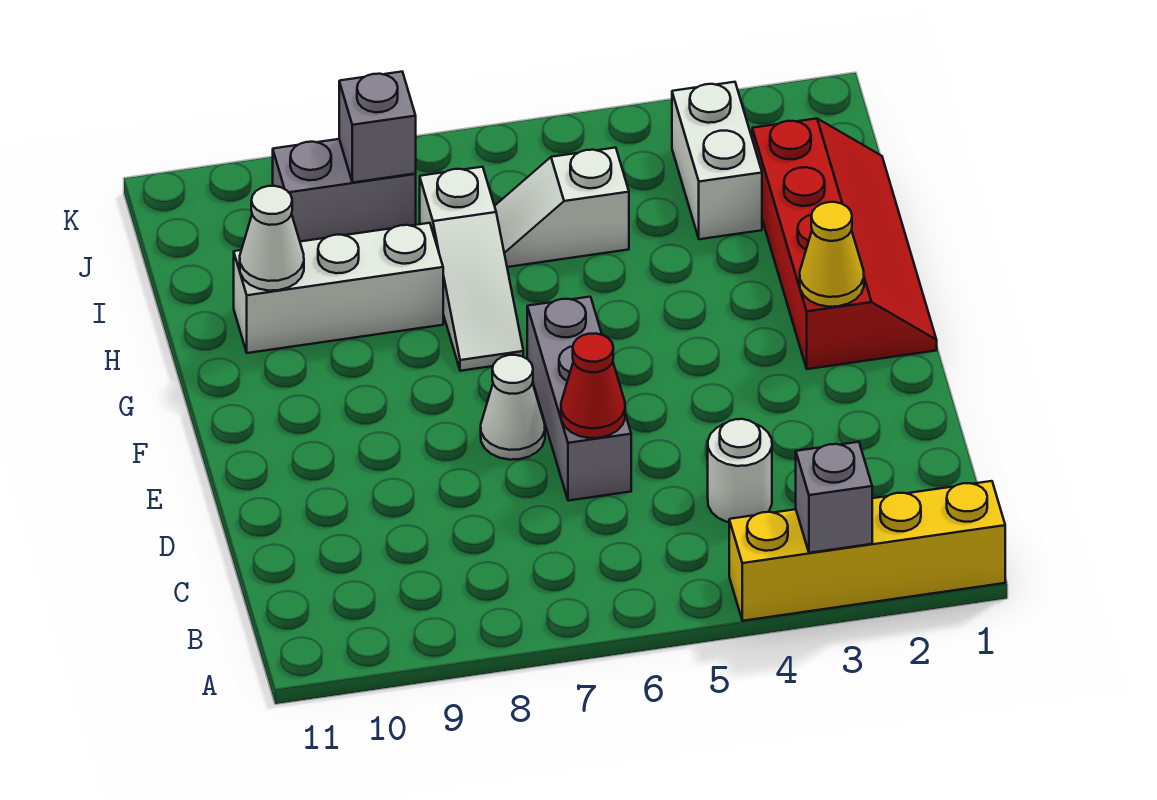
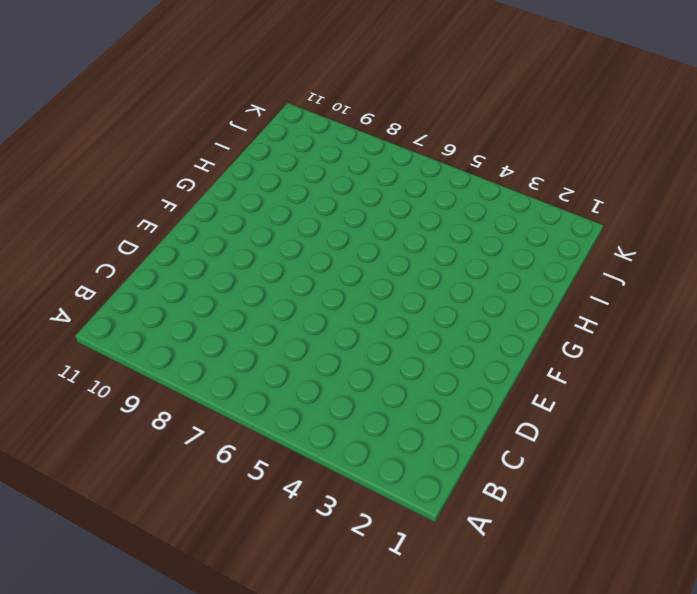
none -> yellow 1x4 brick [729,481,1005,621]
none -> white 1x1 round brick [708,419,772,522]
none -> grey 1x3 brick [527,297,631,501]

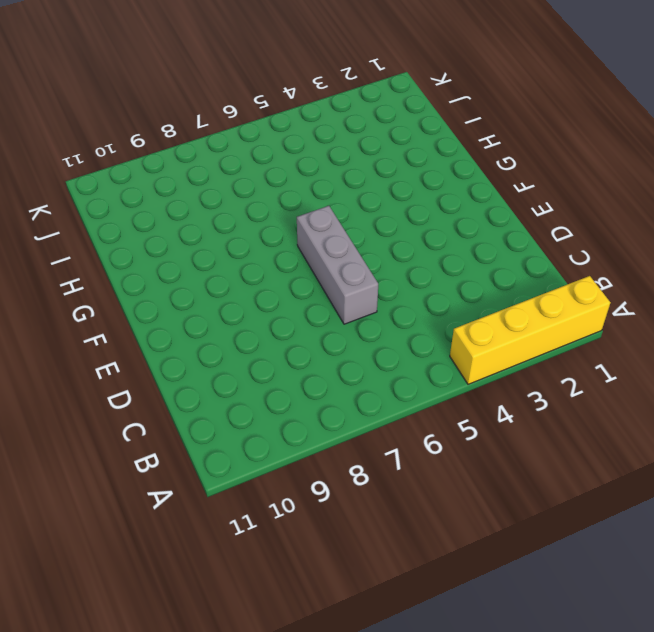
none -> white 1x1 round brick [708,419,772,522]
none -> white 1x1 cone [481,355,545,460]
none -> red 2x4 slope [752,119,937,369]

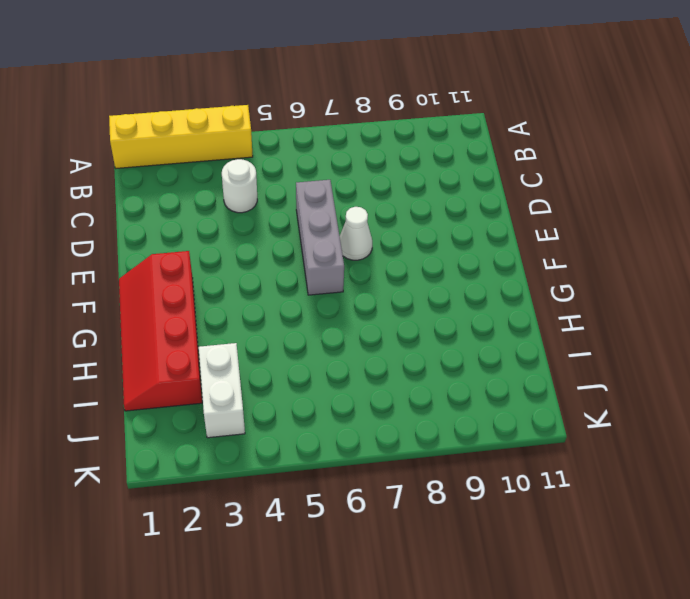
none -> white 1x3 slope [420,167,523,371]
none -> white 1x3 brick [234,223,443,353]
none -> white 1x2 slope [495,148,629,267]

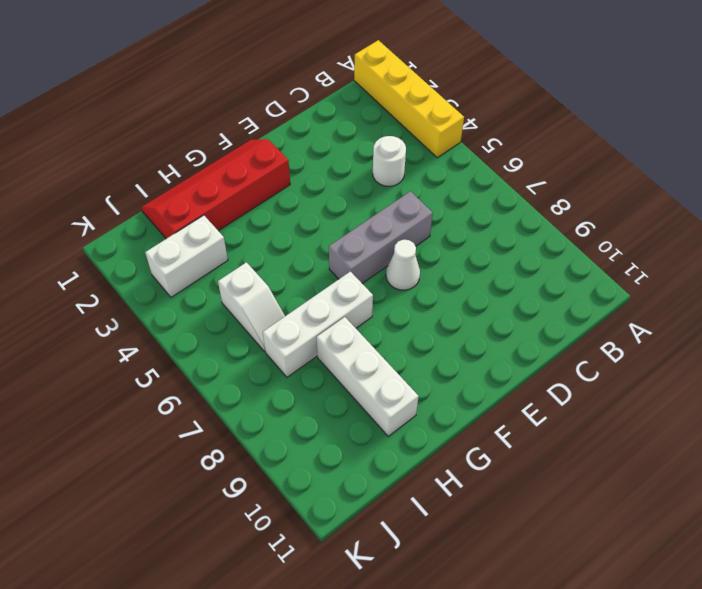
white 1x3 brick [263,271,373,377] -> white 1x3 slope [420,167,523,371]
none -> grey 1x2 brick [273,139,416,242]
none -> grey 1x1 brick [796,442,872,553]
none -> red 1x1 cone [561,333,625,438]

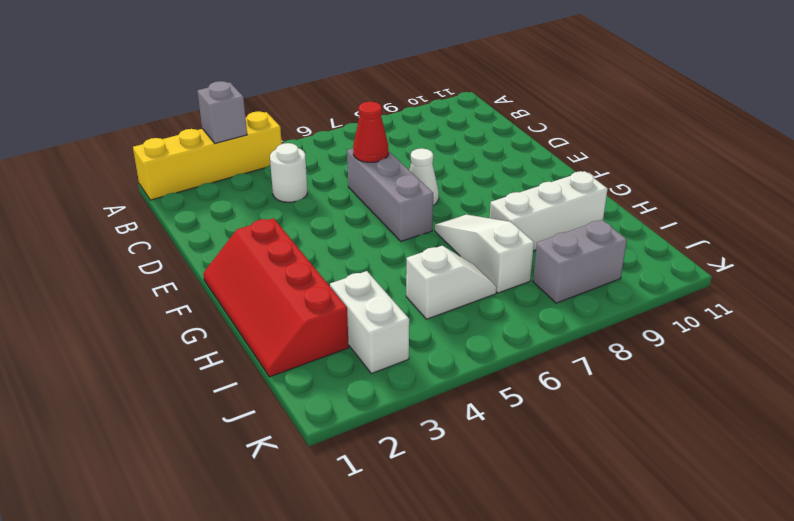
none -> yellow 1x1 cone [800,202,864,307]
none -> white 1x1 cone [240,186,304,291]
none -> grey 1x1 brick [339,72,416,183]

